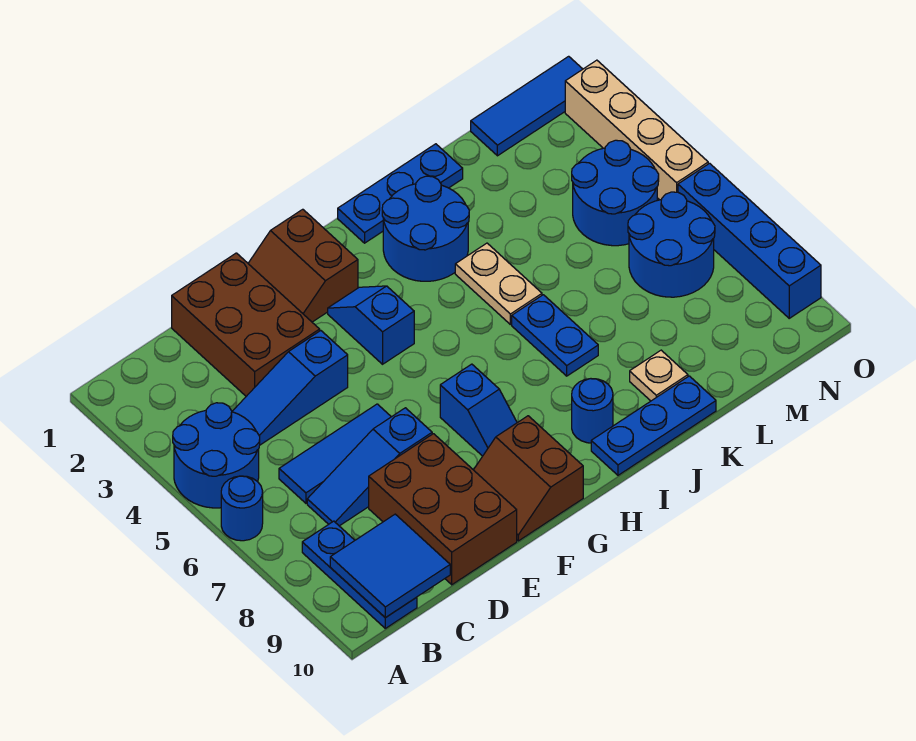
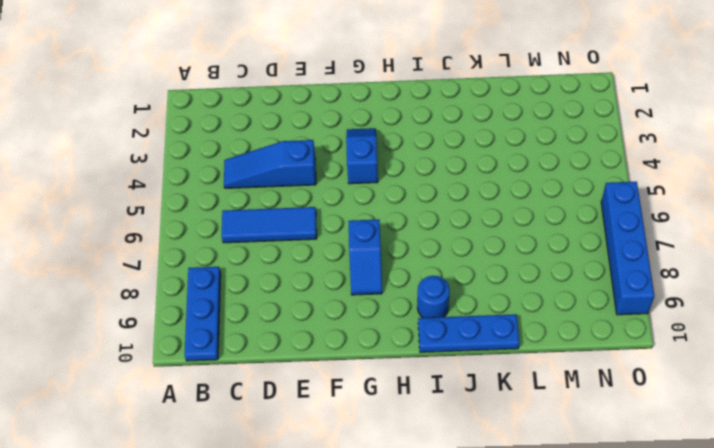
none -> blue 2x2 round brick [173,403,260,508]
none -> blue 1x1 round brick [221,476,263,541]
none -> blue 1x3 slope [307,408,432,526]

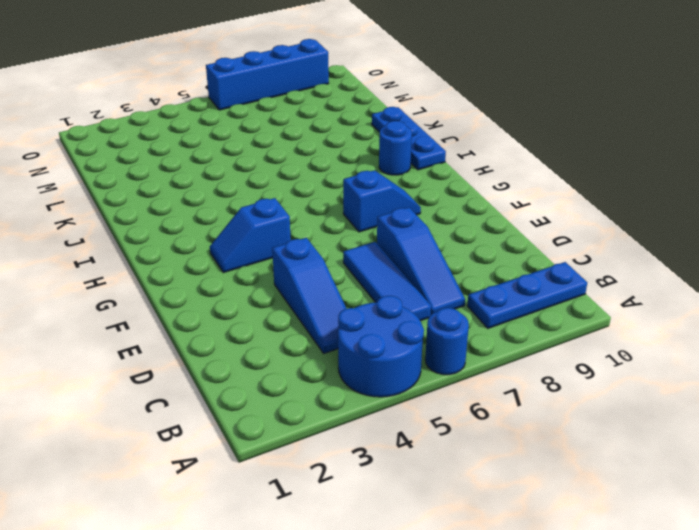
none -> brown 2x3 brick [172,253,320,396]
none -> brown 2x3 brick [369,434,517,585]
none -> brown 2x2 slope [248,209,358,322]

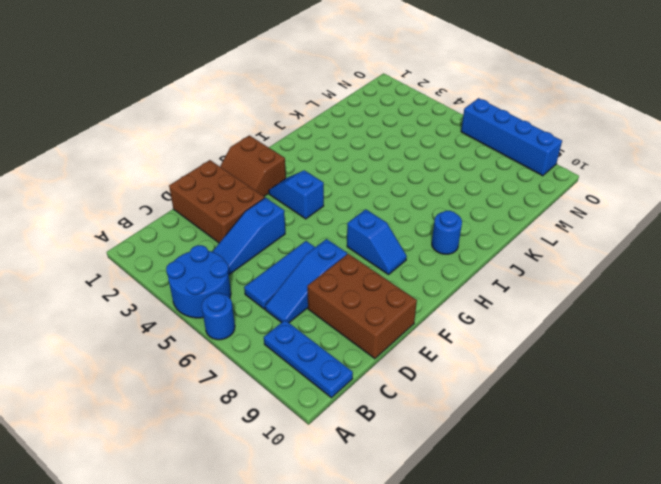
none -> brown 2x2 slope [474,416,583,541]
none -> blue 1x3 plate [338,144,463,243]
none -> blue 2x2 round brick [382,176,469,281]

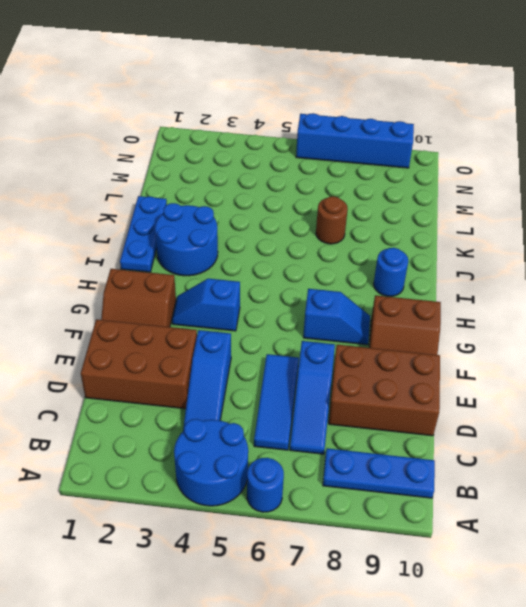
brown 1x1 round brick [316,196,348,244] -> none
none -> blue 1x3 plate [591,376,716,475]
none -> tan 1x2 plate [455,243,542,324]
none -> blue 1x2 plate [512,295,598,376]

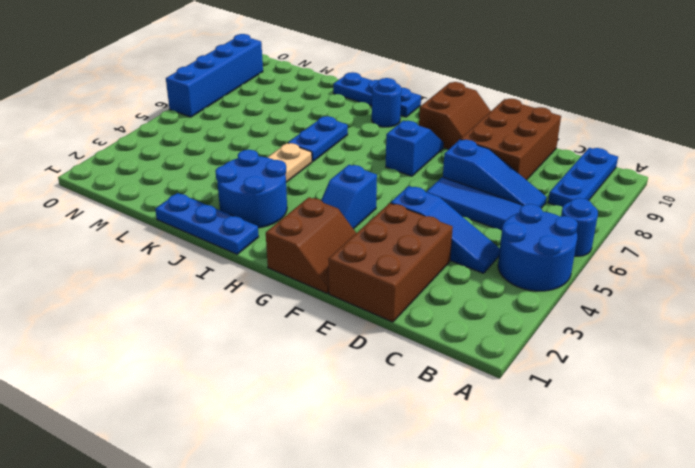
none -> tan 1x1 plate [630,350,688,401]
none -> blue 1x3 tile [471,56,583,156]
none -> blue 2x2 round brick [572,140,659,246]

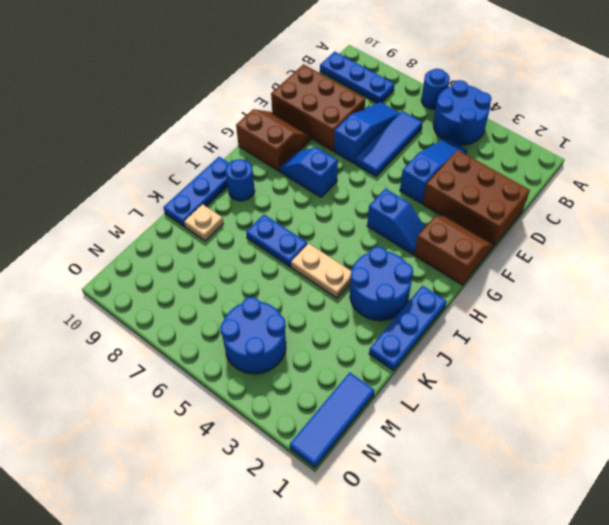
none -> blue 2x2 round brick [628,192,715,297]
none -> tan 1x4 brick [565,60,708,200]
none -> blue 1x4 brick [678,163,821,318]

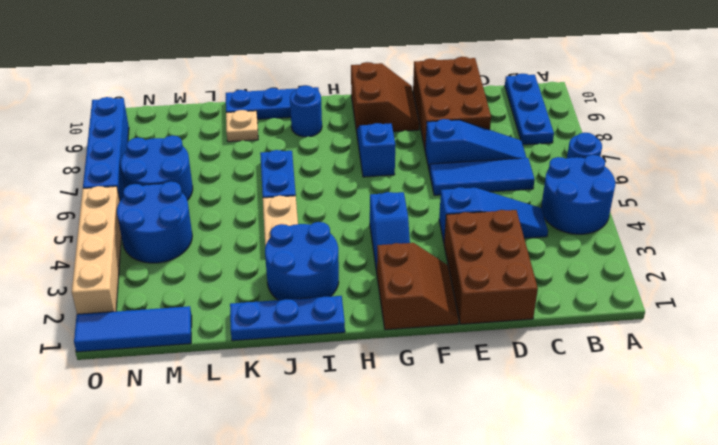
none -> blue 2x2 tile [330,514,450,618]

